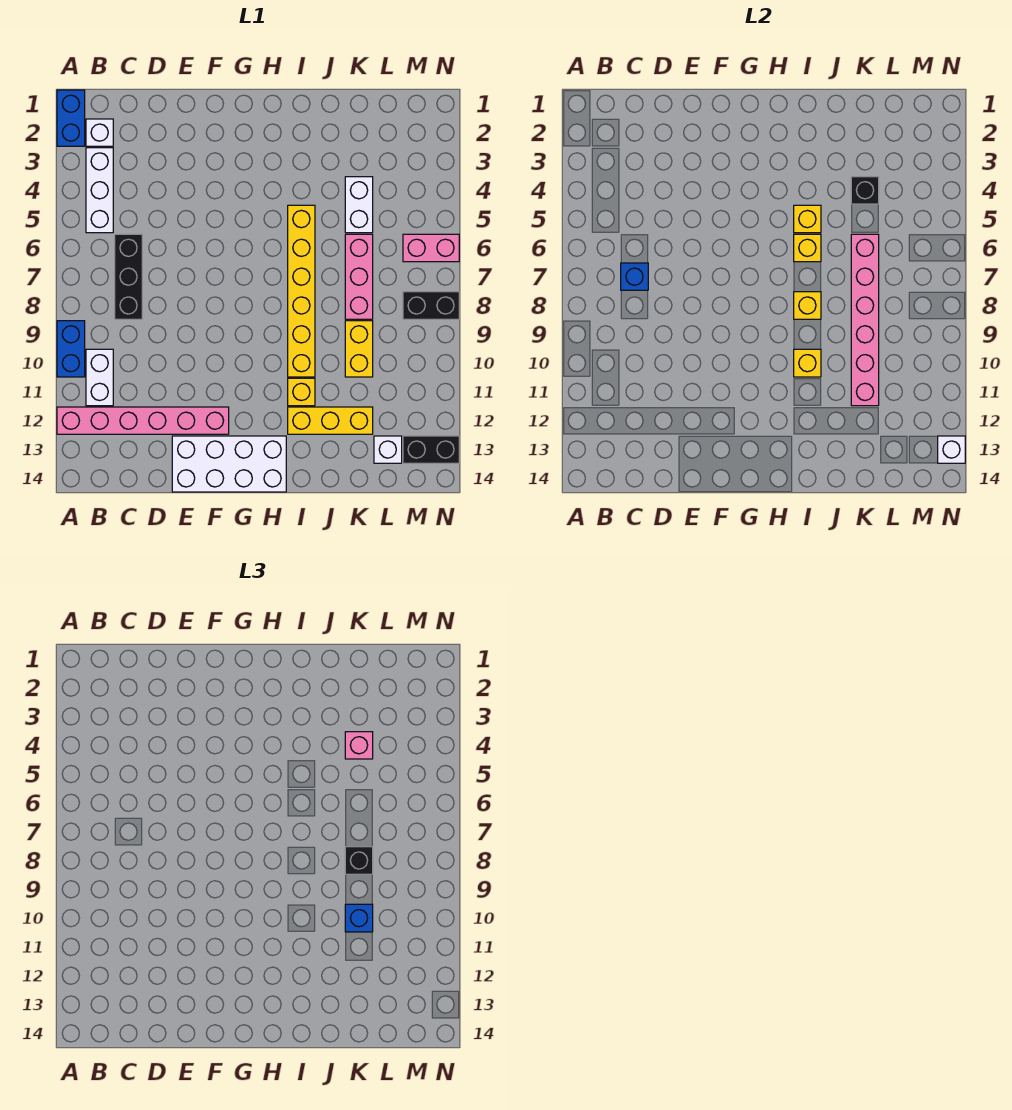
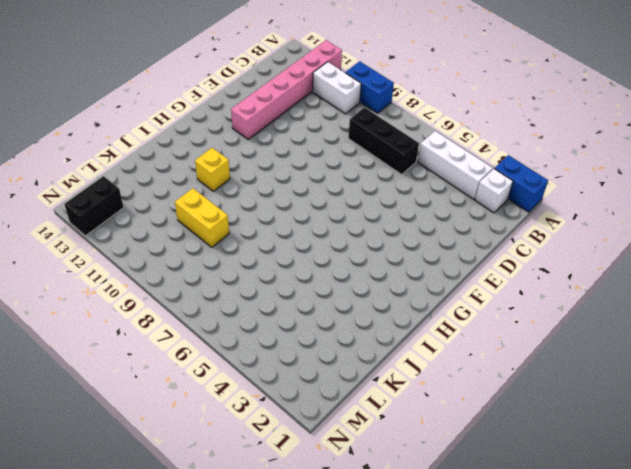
none -> white 2x4 brick [172,436,286,492]
none -> yellow 1x6 brick [288,205,315,377]
none -> yellow 1x3 brick [288,407,373,434]

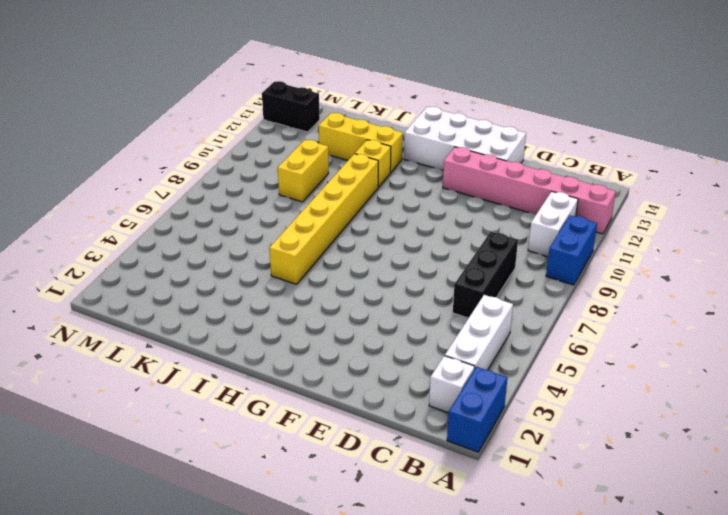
none -> white 1x2 brick [345,177,373,233]
none -> pink 1x3 brick [345,234,373,319]
none -> white 1x1 brick [374,436,402,463]

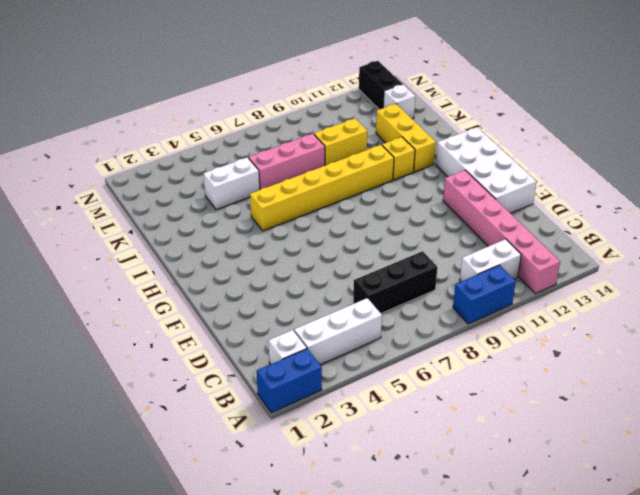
none -> pink 1x2 brick [403,234,459,262]
none -> black 1x2 brick [403,292,459,319]
none -> blue 1x1 brick [621,263,648,290]

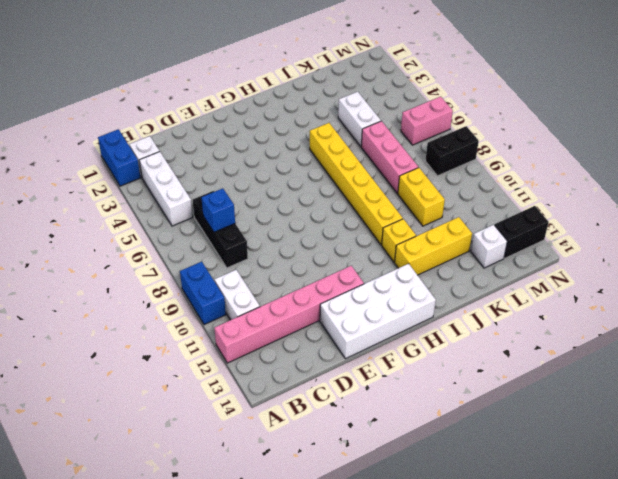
none -> yellow 1x1 brick [794,205,821,233]
none -> yellow 1x1 brick [794,234,821,262]
none -> yellow 1x1 brick [794,292,821,319]

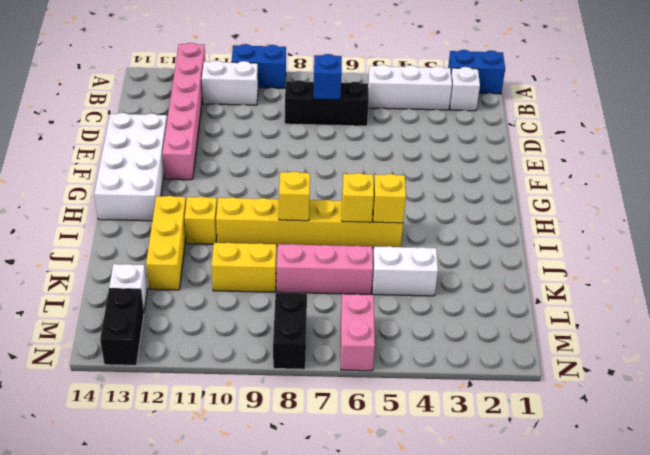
none -> yellow 1x1 brick [794,349,821,377]
none -> black 1x1 brick [851,177,879,204]
none -> pink 1x6 brick [851,234,879,406]

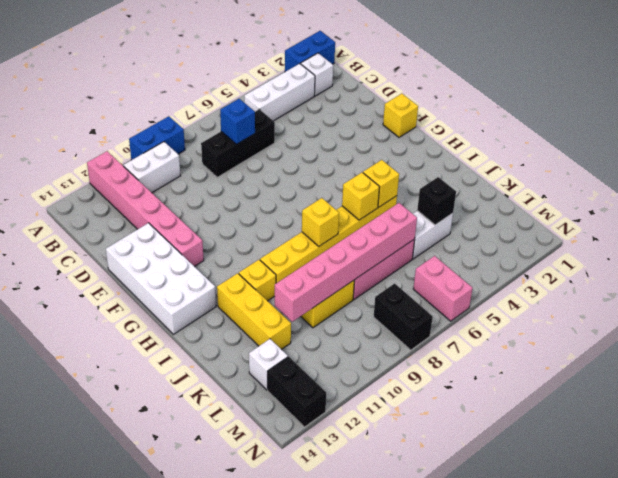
yellow 1x1 brick [383,94,418,137] -> yellow 1x1 brick moved to [794,349,821,377]
none -> white 1x1 brick [938,436,965,463]
none -> pink 1x1 brick [345,732,373,759]
none -> black 1x1 brick [345,847,373,874]

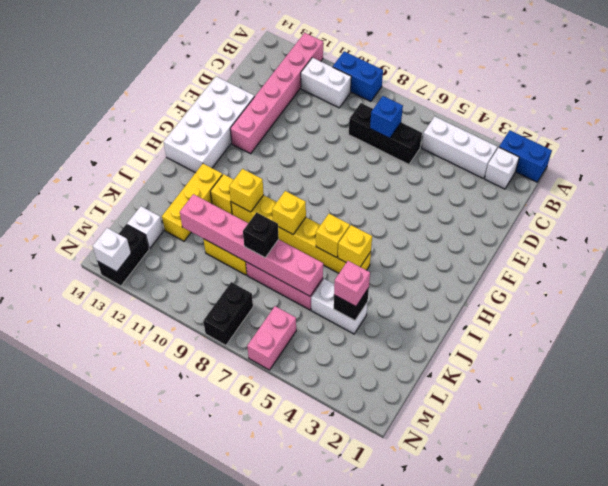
none -> blue 1x1 brick [345,904,373,932]

